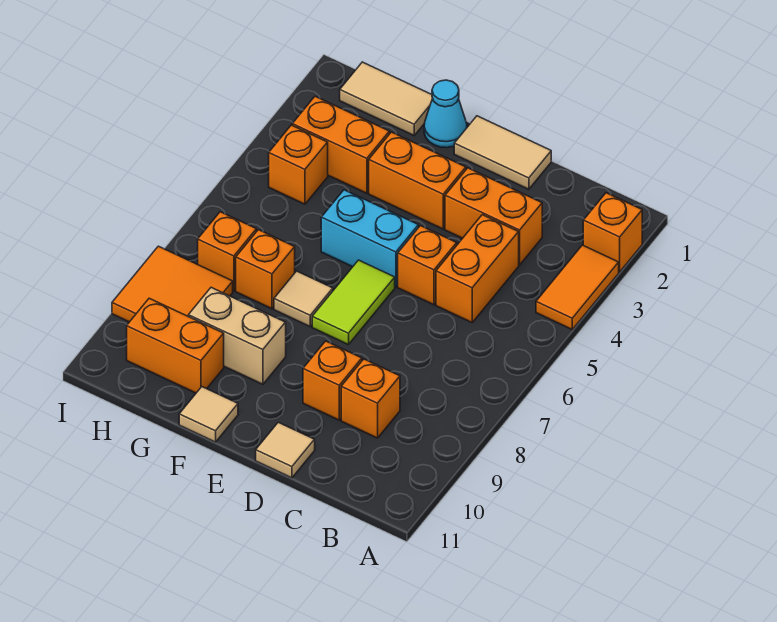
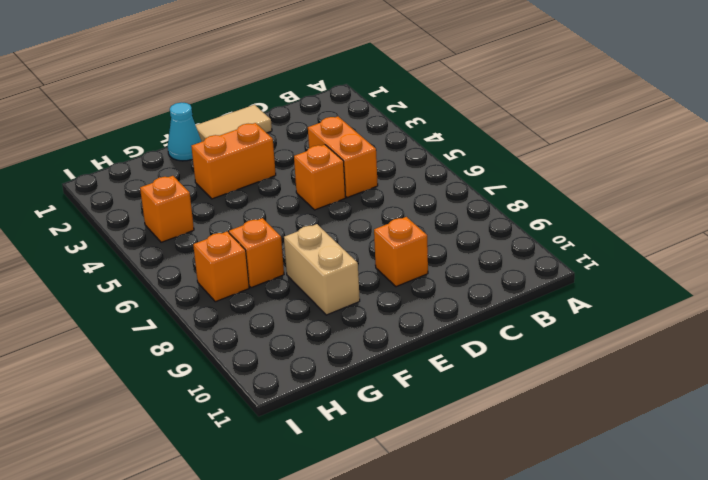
tan 1x2 brick [284,224,360,315] -> tan 1x2 brick turned to [188,287,286,384]
none -> orange 1x1 brick [583,193,642,272]
none -> orange 1x2 tile [536,245,619,329]
none -> orange 1x2 brick [445,168,542,265]

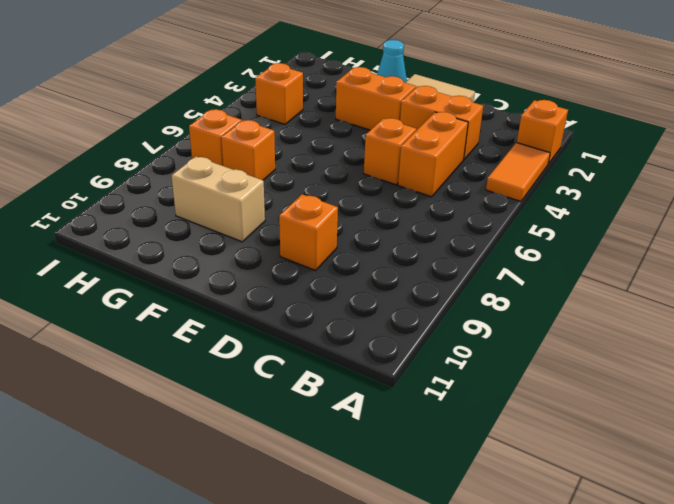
none -> orange 1x1 brick [341,359,400,438]
none -> tan 1x1 tile [256,422,315,478]
none -> cyan 1x2 brick [321,190,418,287]

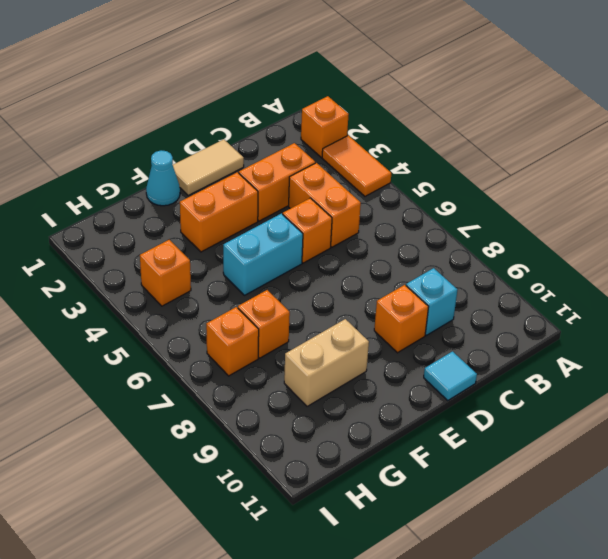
cyan 1x1 brick [406,268,457,335] -> orange 1x1 brick [341,359,400,438]
cyan 1x1 tile [424,351,477,401] -> tan 1x1 tile [256,422,315,478]
none -> lime 1x2 tile [312,260,395,345]
none -> tan 1x1 tile [274,271,333,327]
none -> tan 1x1 tile [179,387,238,442]

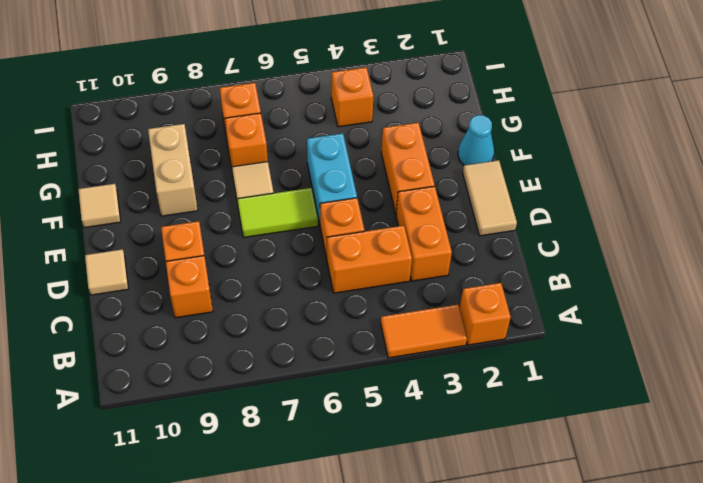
none -> tan 1x2 tile [340,62,433,135]
none -> orange 1x2 brick [292,96,389,193]
none -> orange 1x2 brick [127,298,224,393]

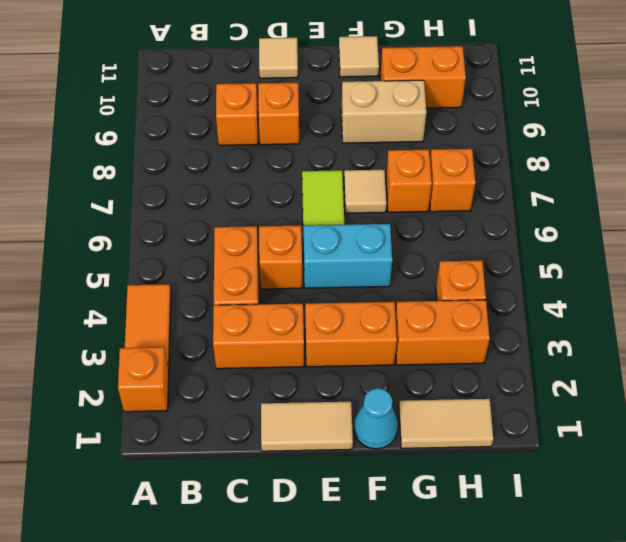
none -> orange 2x2 tile [112,246,233,322]

